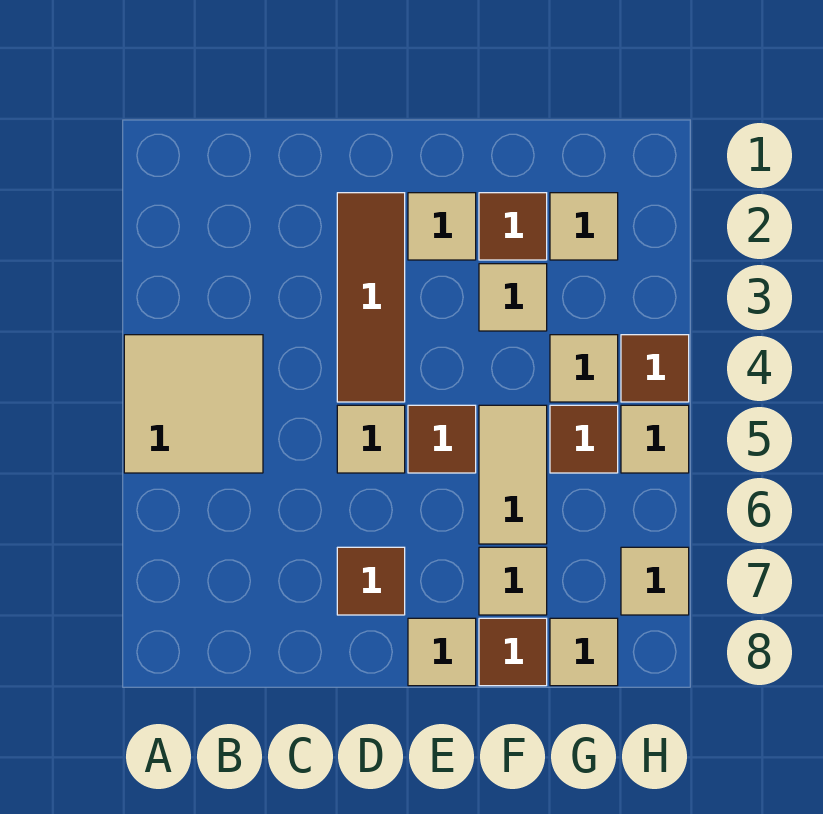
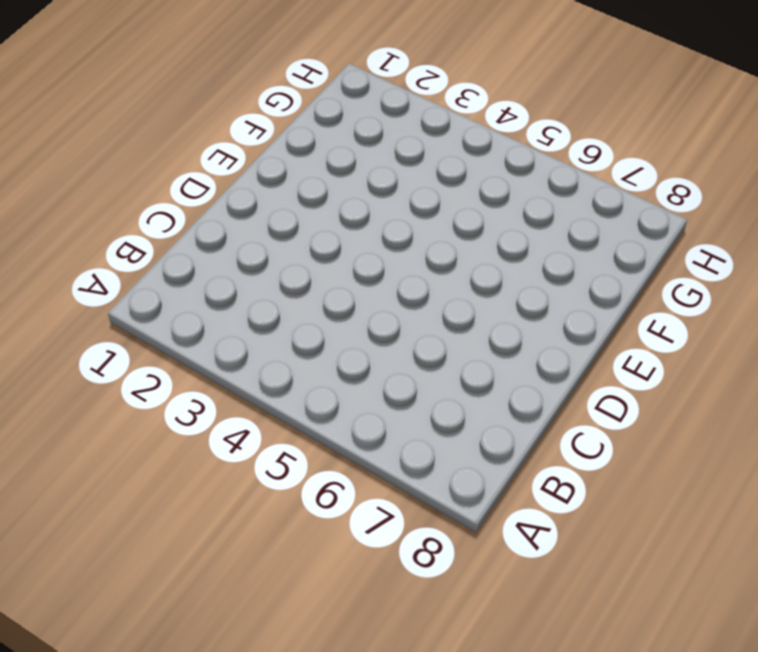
none -> tan 2x2 tile [124,335,263,473]
none -> brown 1x3 tile [337,193,405,402]
none -> tan 1x1 tile [337,405,405,473]

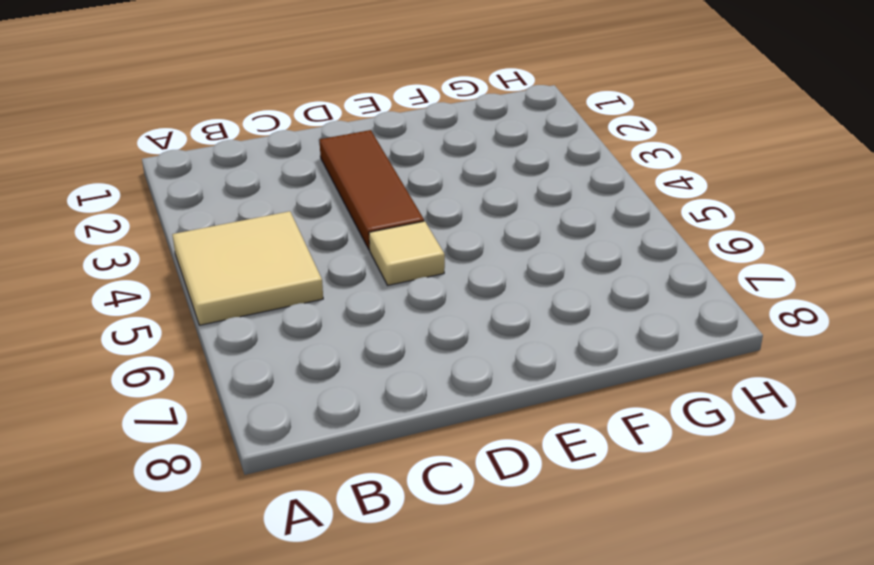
none -> brown 1x1 tile [337,547,405,615]
none -> tan 1x1 tile [408,193,476,260]
none -> brown 1x1 tile [408,405,476,473]

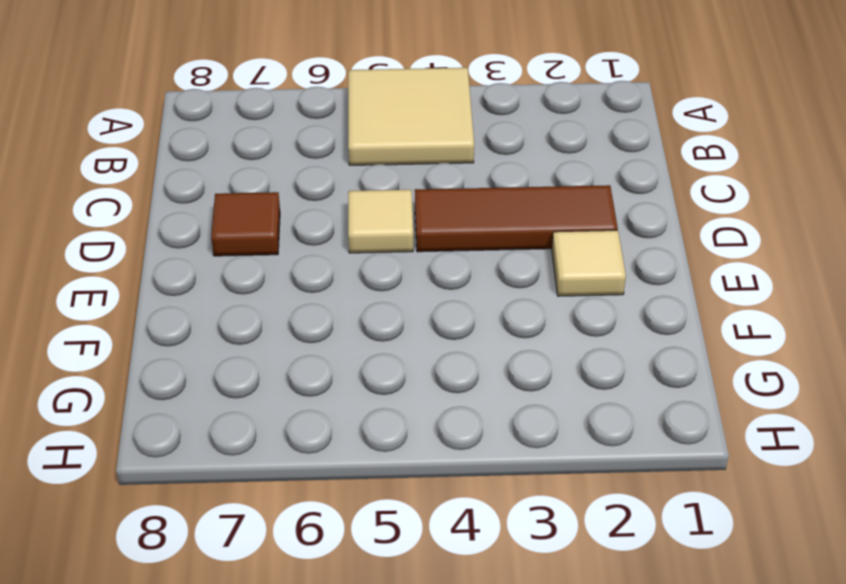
none -> brown 1x1 tile [408,405,476,473]
none -> tan 1x1 tile [408,618,476,686]
none -> brown 1x1 tile [479,193,547,260]

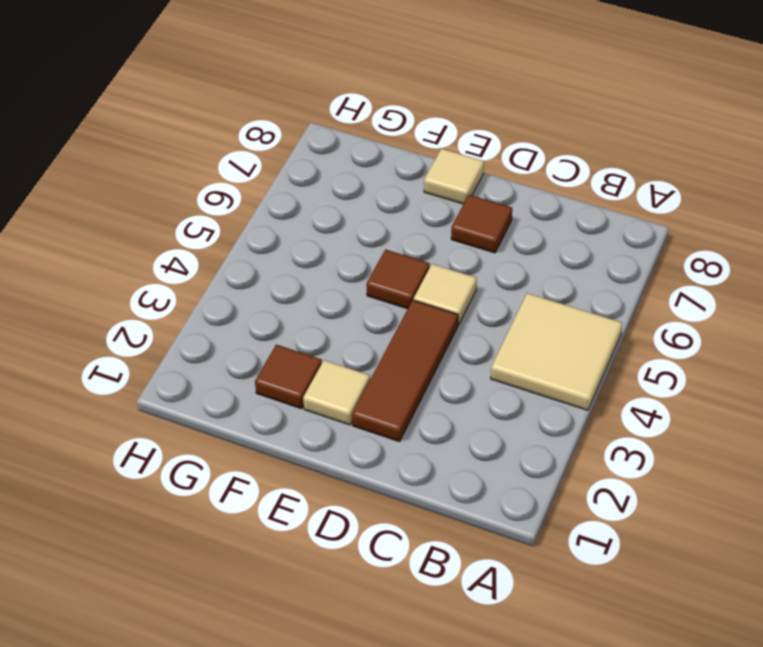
none -> tan 1x1 tile [479,264,547,331]
none -> tan 1x2 tile [479,405,547,544]
none -> tan 1x1 tile [479,547,547,615]

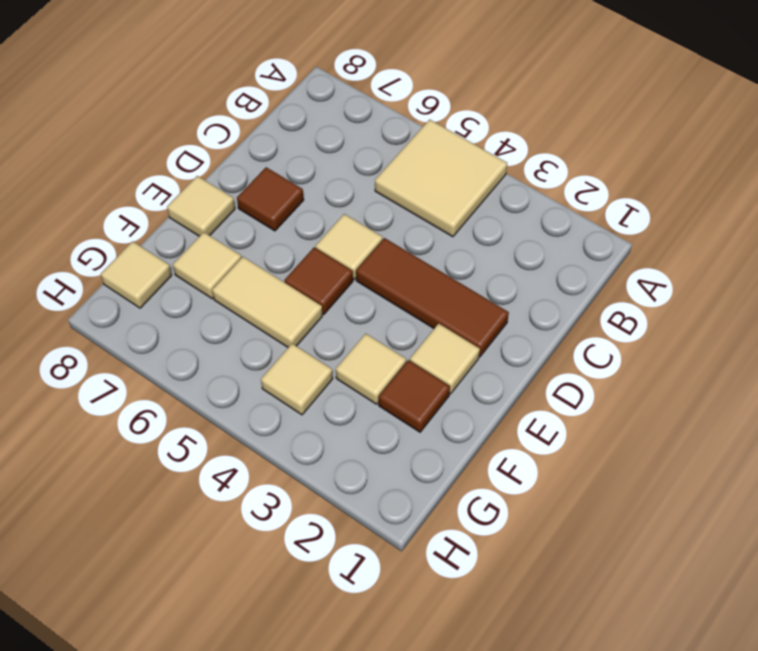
none -> brown 1x1 tile [479,618,547,686]
none -> tan 1x1 tile [550,193,618,260]
none -> brown 1x1 tile [550,405,618,473]

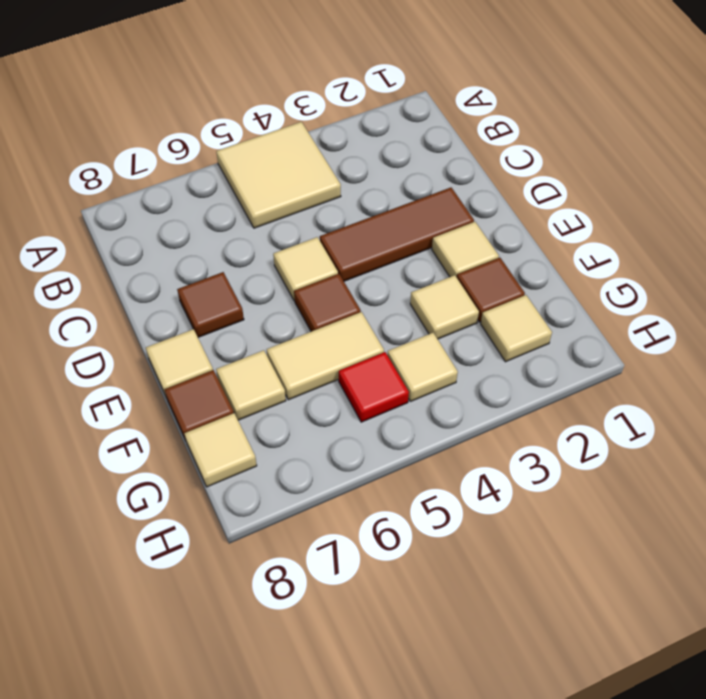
red 1x1 tile [339,352,409,422] -> brown 1x1 tile [550,405,618,473]
none -> brown 1x1 tile [621,335,689,402]
none -> tan 1x1 tile [621,405,689,473]
none -> tan 1x1 tile [621,547,689,615]

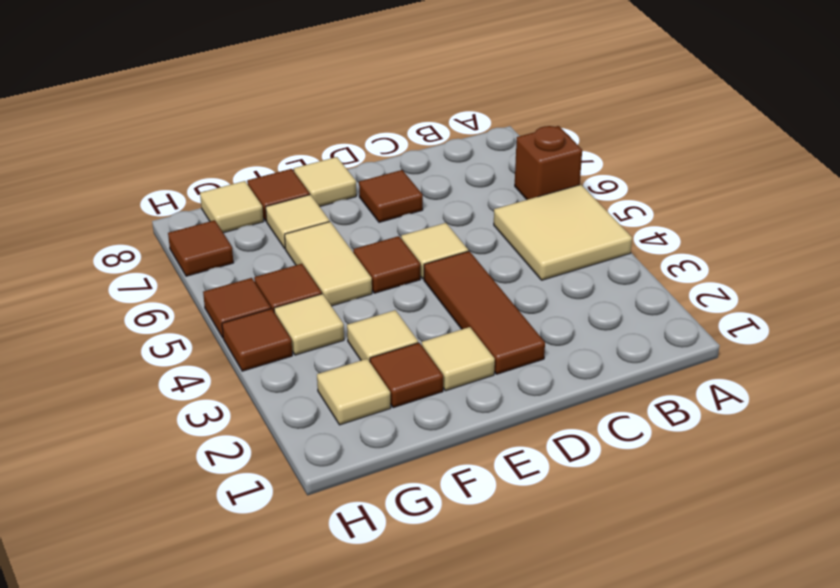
brown 1x1 brick [515,126,582,200] -> none
brown 1x1 tile [203,278,271,338] -> tan 1x1 tile [621,405,689,473]
brown 1x1 tile [168,220,233,276] -> tan 1x1 tile [621,547,689,615]

